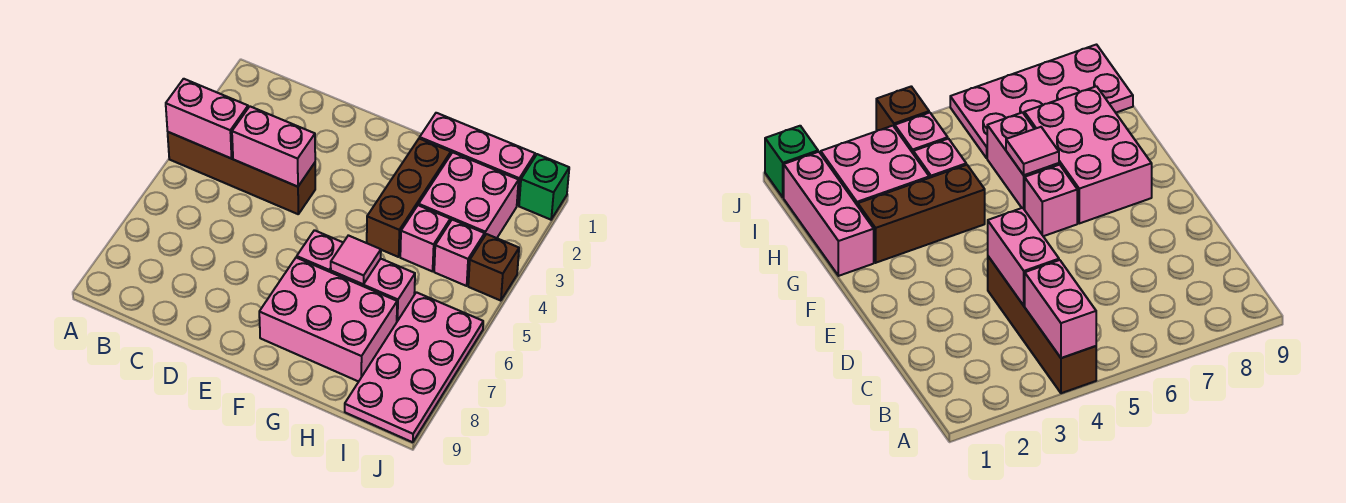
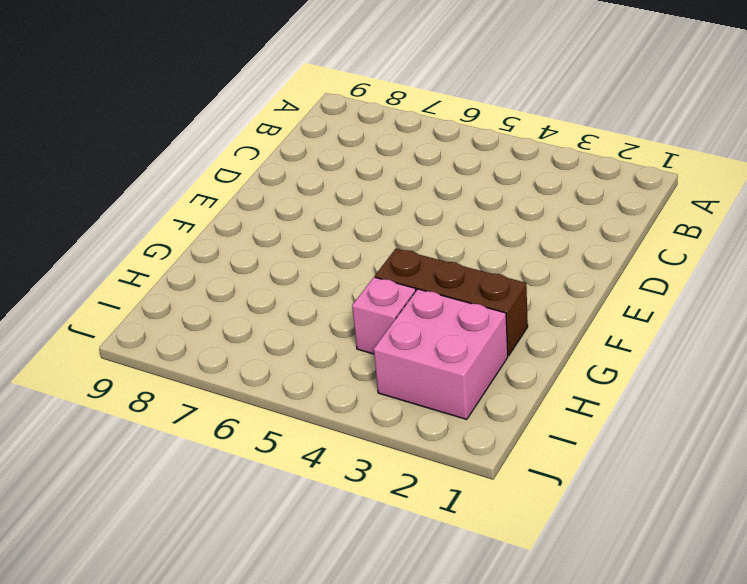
none -> brown 1x4 brick [168,132,315,214]
none -> pink 1x1 brick [297,230,343,272]
none -> pink 2x3 brick [259,257,397,382]

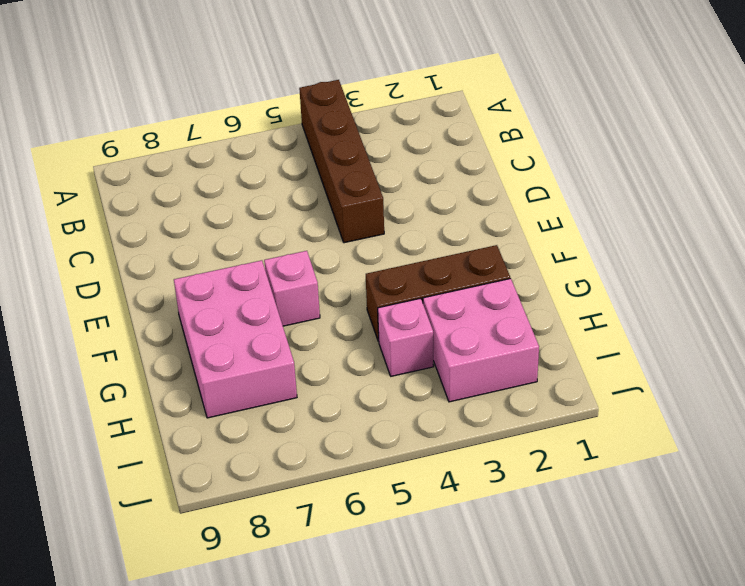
none -> pink 1x3 brick [420,113,535,205]
none -> pink 1x2 brick [331,259,415,321]
none -> pink 1x1 brick [434,220,485,286]

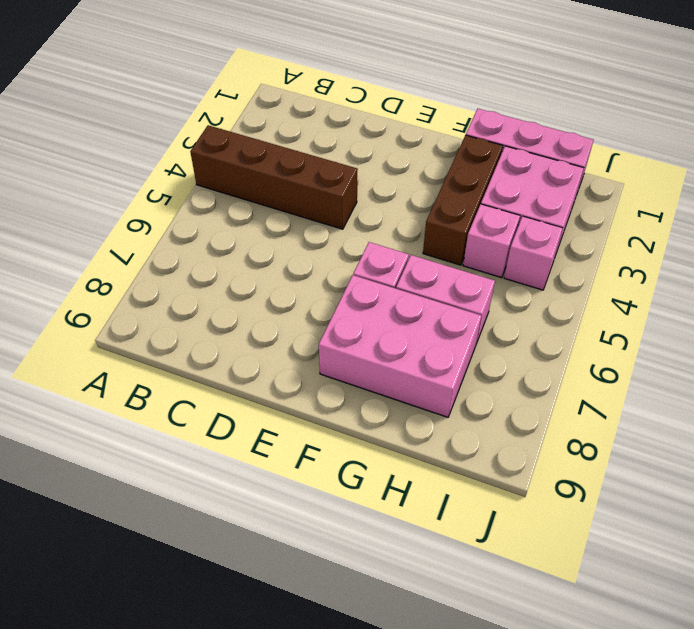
none -> pink 2x4 plate [345,292,483,442]
none -> green 1x1 brick [519,154,569,220]
none -> brown 1x1 brick [468,234,519,301]

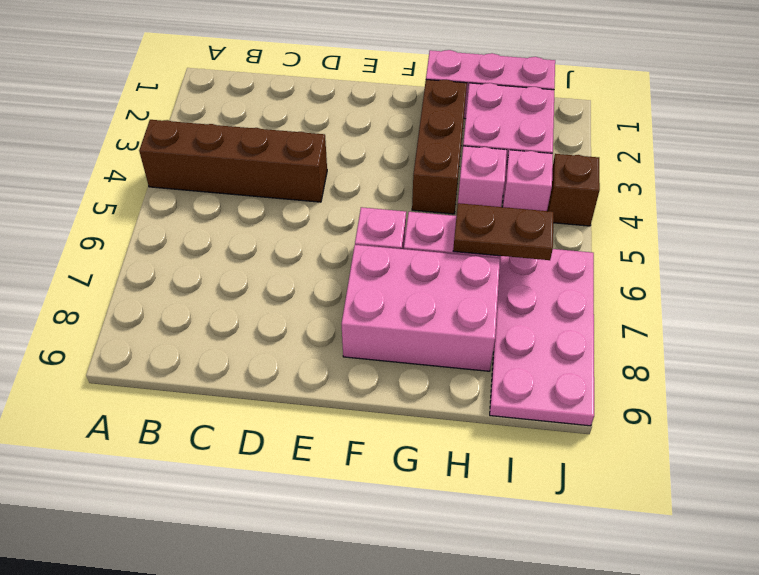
brown 1x2 plate [453,203,554,260] -> none
none -> green 1x1 brick [519,154,569,220]
none -> pink 1x2 brick [166,79,248,158]
none -> pink 1x2 brick [232,107,315,187]

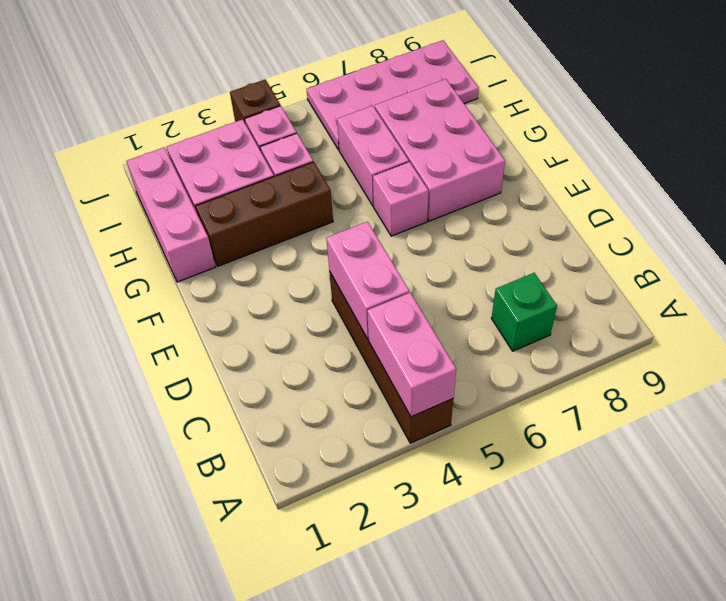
green 1x1 brick [491,273,557,351] -> green 1x1 brick moved to [519,154,569,220]
none -> pink 1x1 tile [331,235,381,284]

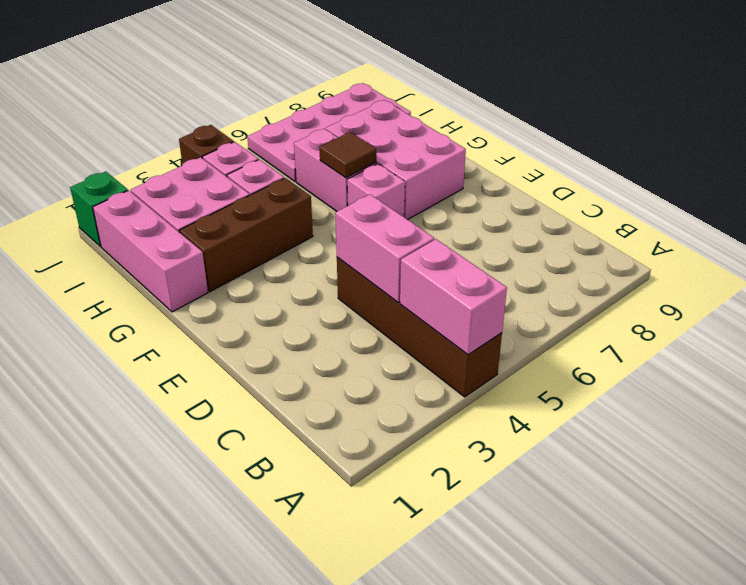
brown 1x1 tile [319,132,376,178] -> pink 1x1 tile [331,235,381,284]

